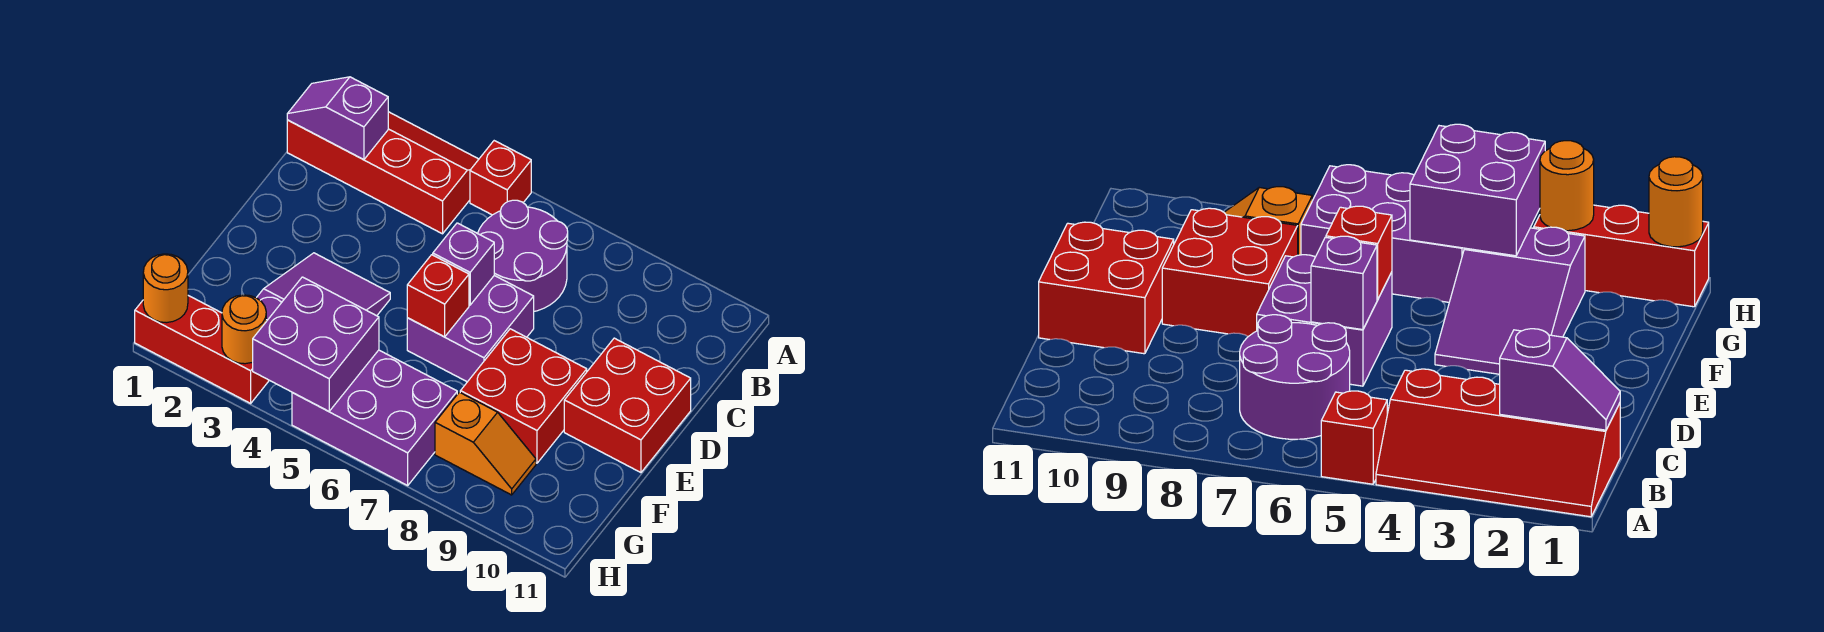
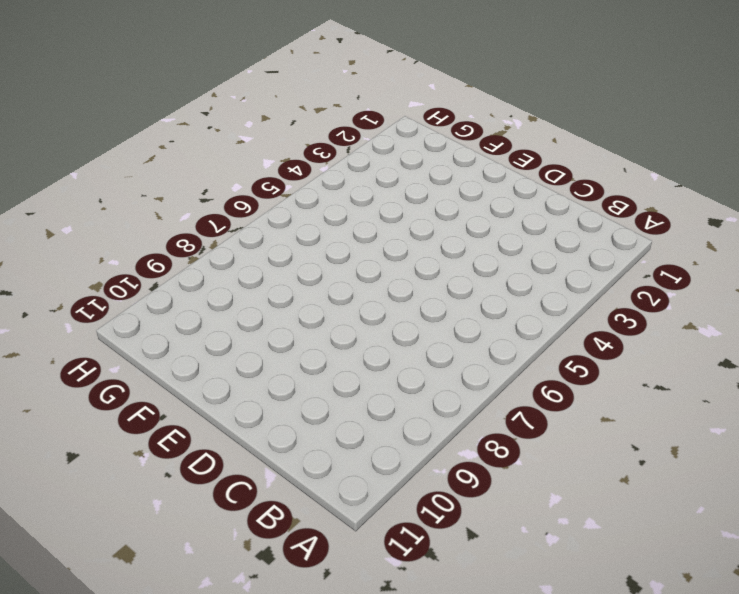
none -> red 2x4 slope [287,112,479,234]
none -> red 1x1 brick [470,141,531,215]
none -> purple 2x2 round brick [478,200,568,311]

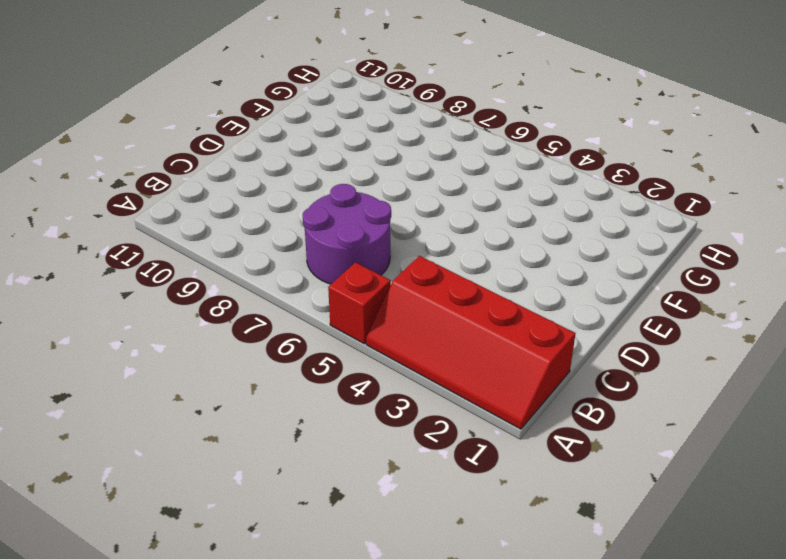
none -> purple 2x2 brick [407,276,534,382]
none -> red 2x2 brick [564,338,691,473]
none -> purple 2x3 slope [257,253,390,321]

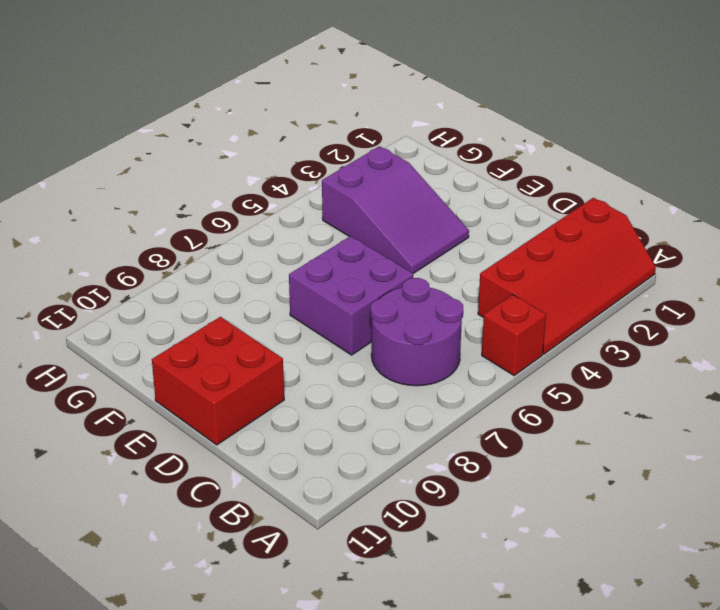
none -> red 2x2 brick [460,329,587,463]
none -> purple 2x3 brick [292,350,457,485]
none -> orange 1x2 slope [435,392,536,495]

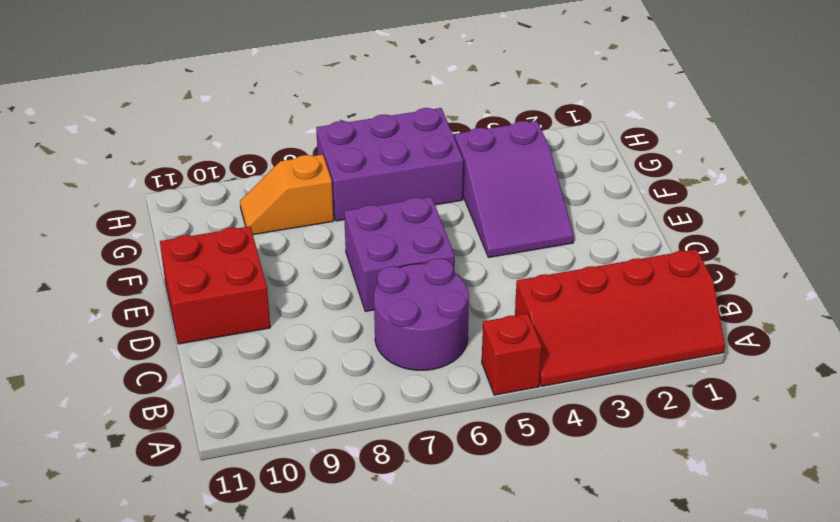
none -> red 2x2 brick [460,329,587,463]
none -> red 1x3 brick [135,296,269,403]
none -> purple 1x2 slope [287,77,388,160]

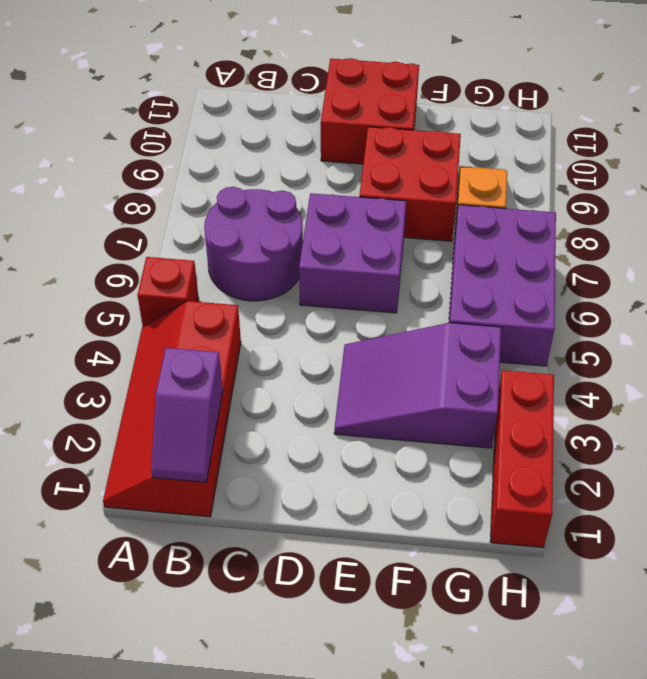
none -> purple 1x1 brick [433,223,494,305]
none -> red 1x1 brick [407,255,469,337]
none -> purple 2x2 brick [253,277,379,411]

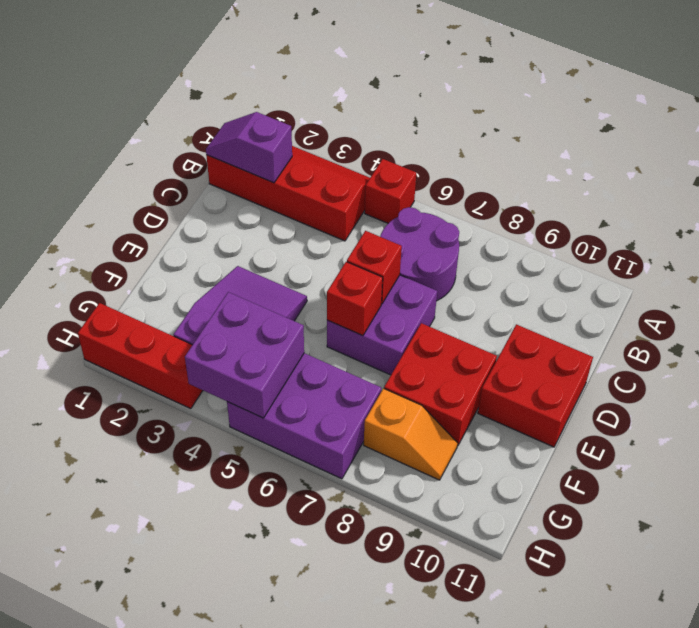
red 1x1 brick [347,231,402,304] -> purple 1x1 brick [433,223,494,305]
none -> orange 1x1 round brick [143,254,188,323]
none -> orange 1x1 round brick [222,295,266,364]

